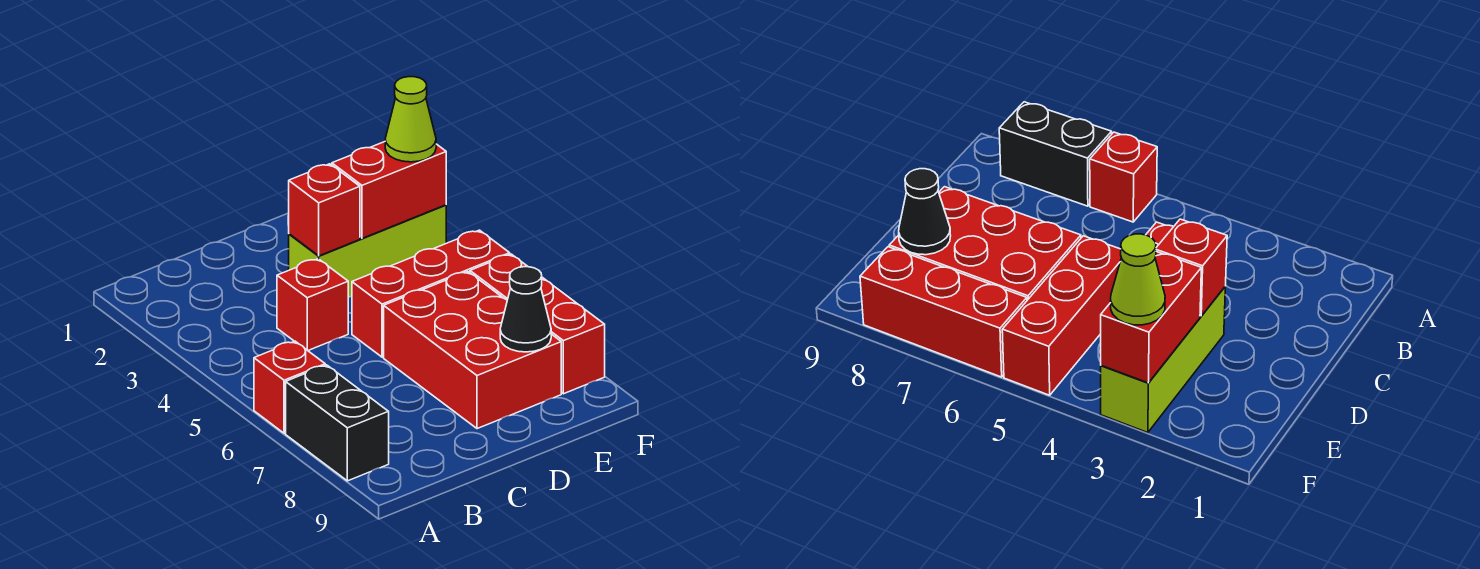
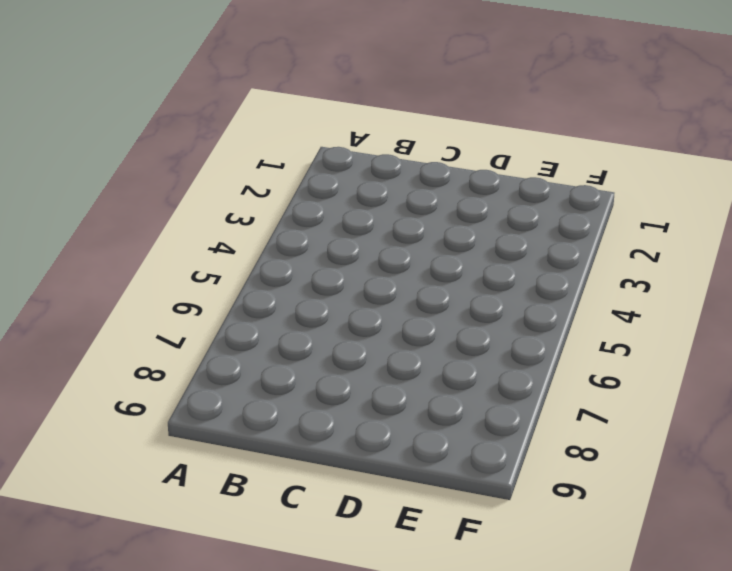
none -> red 1x1 brick [254,341,325,433]
none -> black 1x2 brick [286,365,389,481]

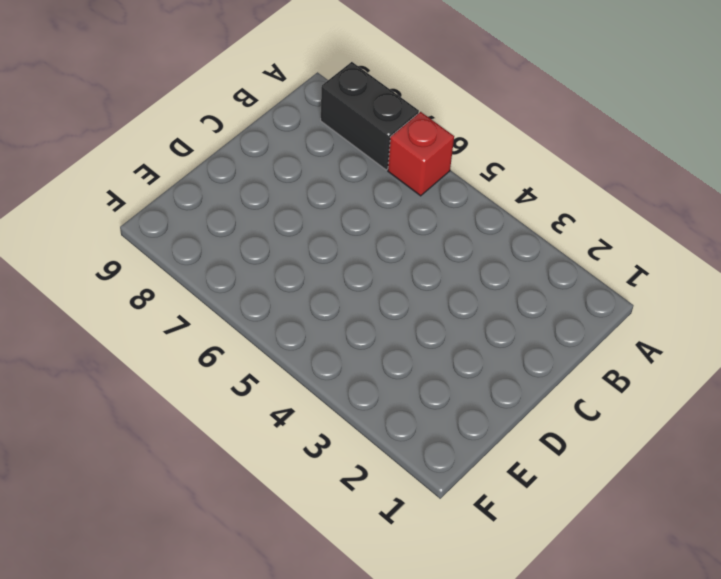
none -> red 1x1 brick [277,259,348,350]
none -> lime 1x3 brick [289,205,446,297]

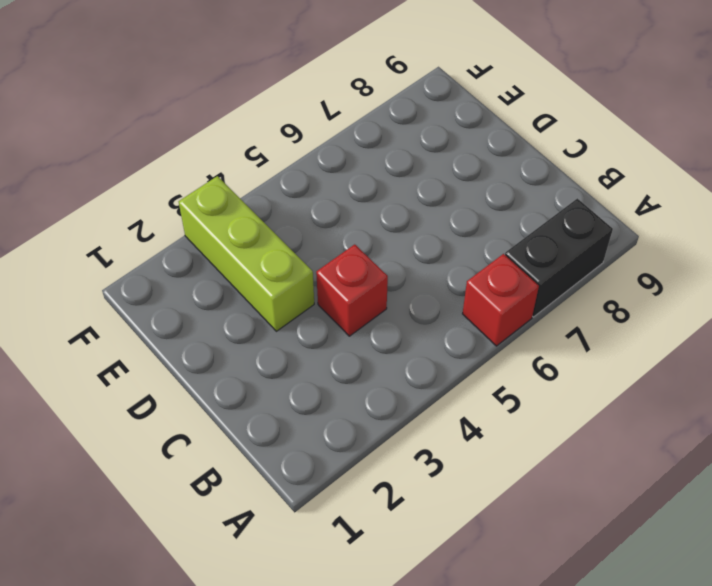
none -> red 1x3 brick [352,230,510,357]
none -> red 2x3 brick [384,272,561,429]

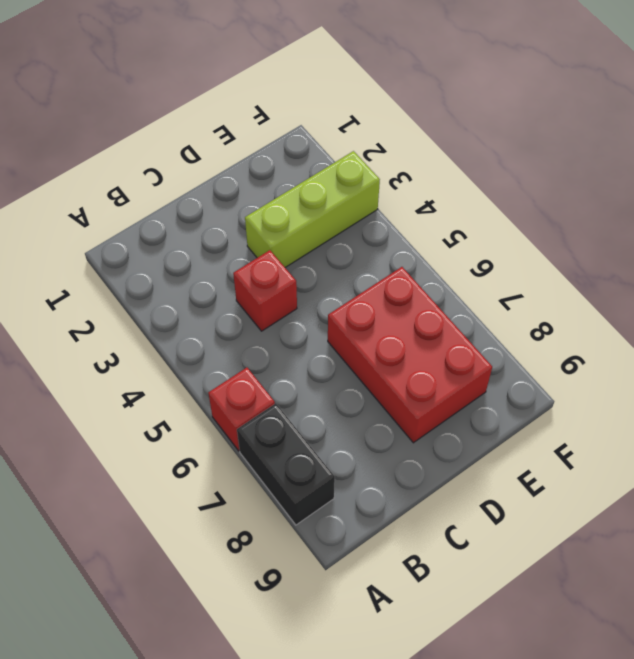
none -> red 1x3 brick [352,230,510,357]
none -> red 1x3 brick [470,254,605,394]

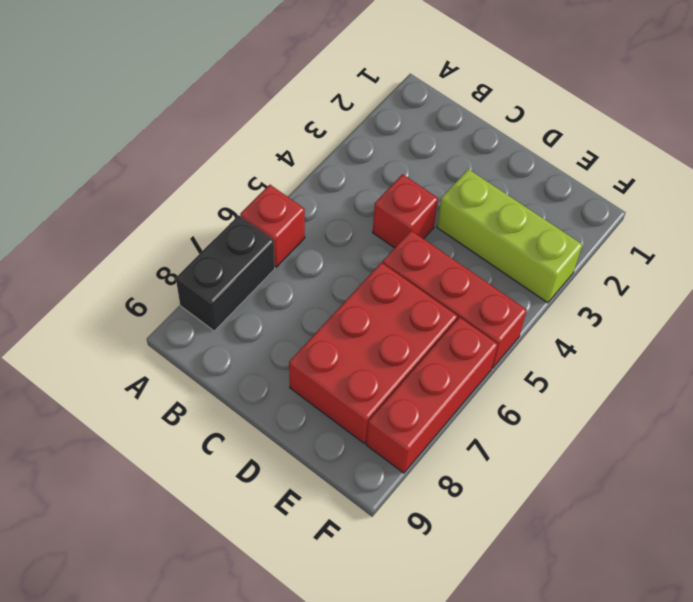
none -> red 1x1 brick [289,164,360,256]
none -> red 1x2 brick [332,142,446,238]

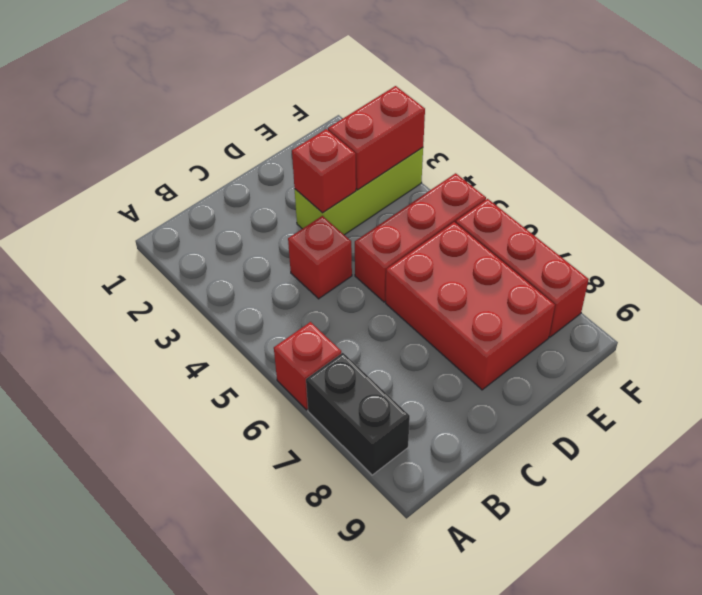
none -> black 1x1 cone [500,267,551,352]
none -> lime 1x1 cone [385,77,436,162]

